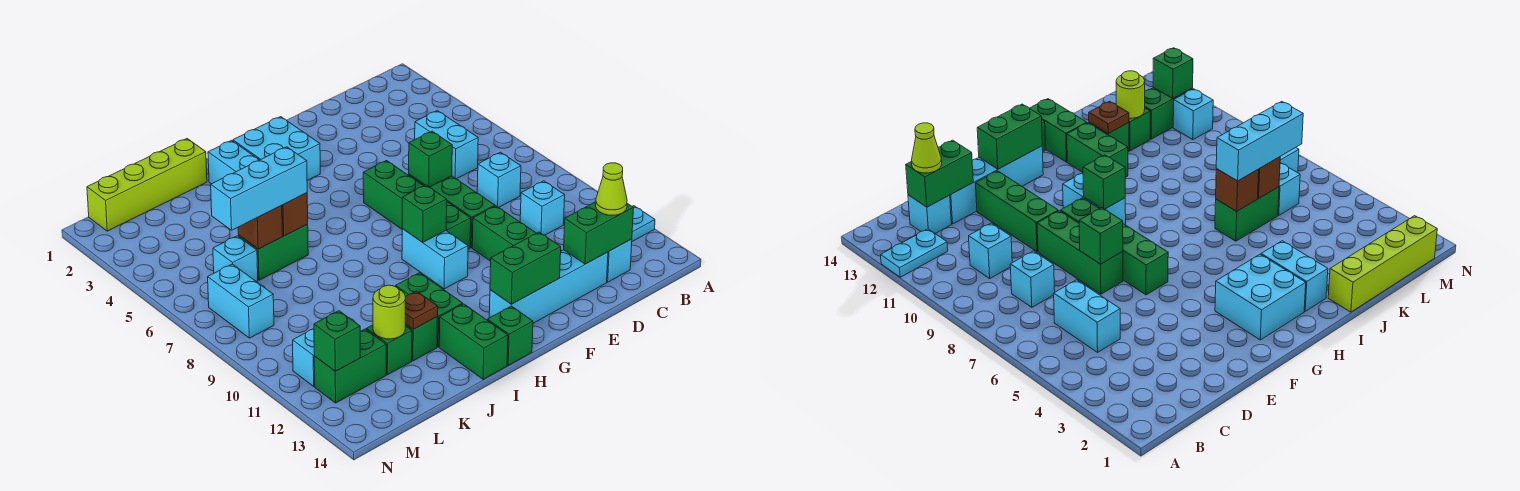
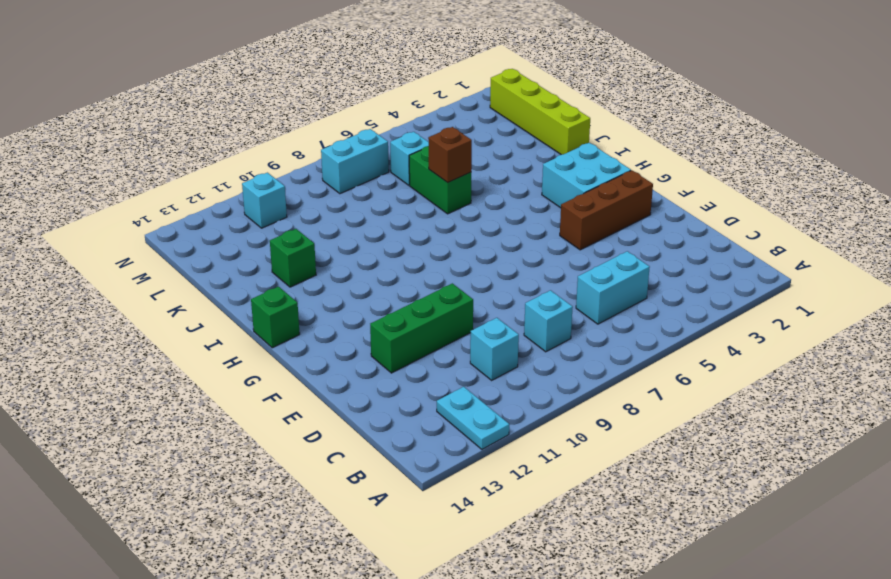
brown 1x3 brick [560,171,653,250] -> none
none -> cyan 1x1 brick [607,239,632,282]
none -> cyan 1x4 brick [489,250,608,323]
none -> green 1x3 brick [409,174,495,248]
none -> green 1x4 brick [363,161,471,250]

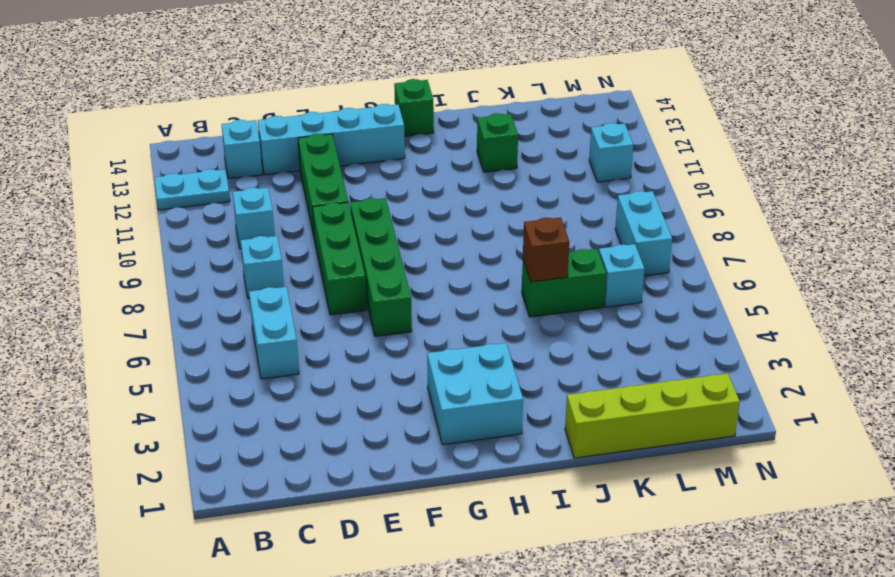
none -> cyan 1x2 brick [402,229,468,289]
none -> cyan 1x2 brick [208,140,259,184]
none -> green 1x2 brick [396,273,463,347]
none -> green 1x2 brick [439,304,508,379]

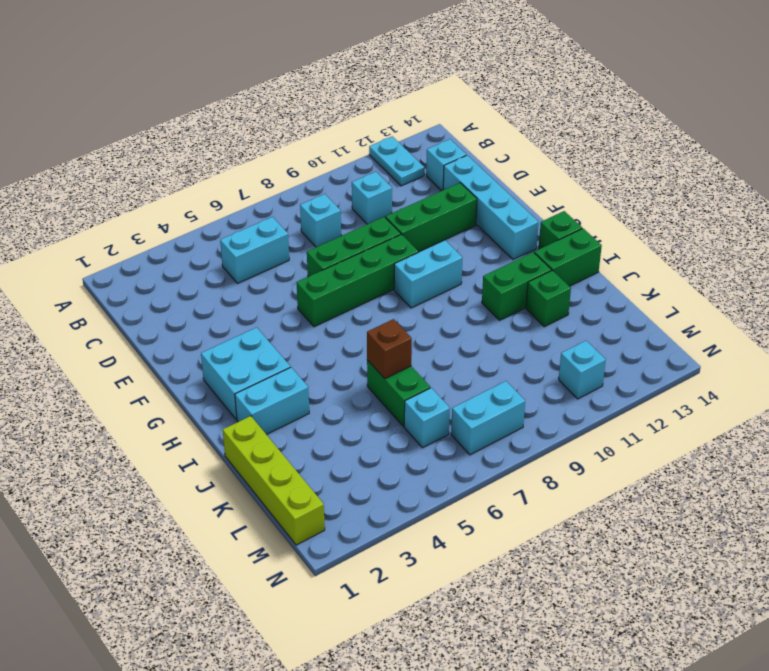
none -> green 1x1 brick [366,325,412,375]
none -> green 1x2 brick [314,329,386,403]
none -> green 1x2 brick [564,202,634,264]
none -> green 1x1 brick [409,131,452,187]

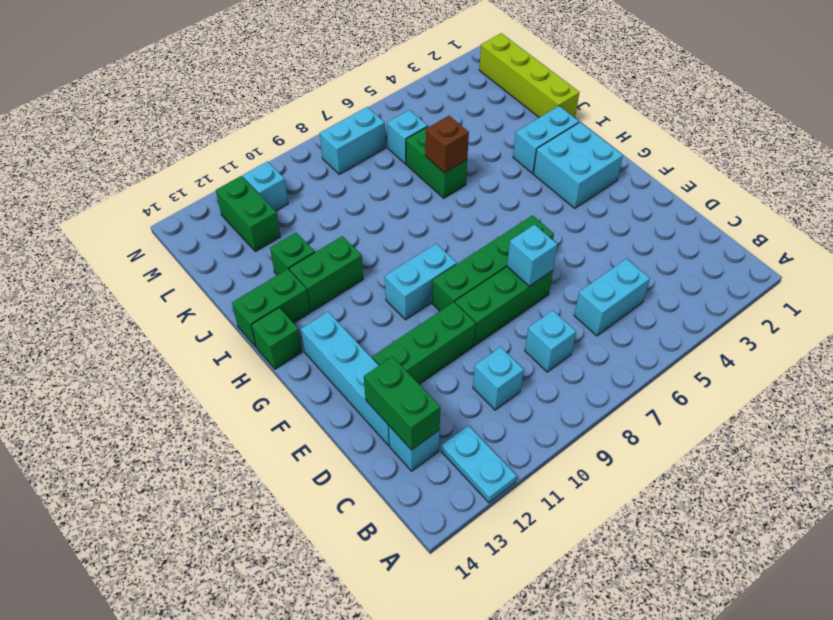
cyan 1x1 brick [507,225,557,286] -> green 1x1 brick [409,131,452,187]
none -> green 1x1 brick [366,325,412,375]
none -> green 1x2 brick [490,232,561,304]
none -> green 1x1 brick [402,185,447,242]
none -> brown 1x1 plate [405,291,438,329]

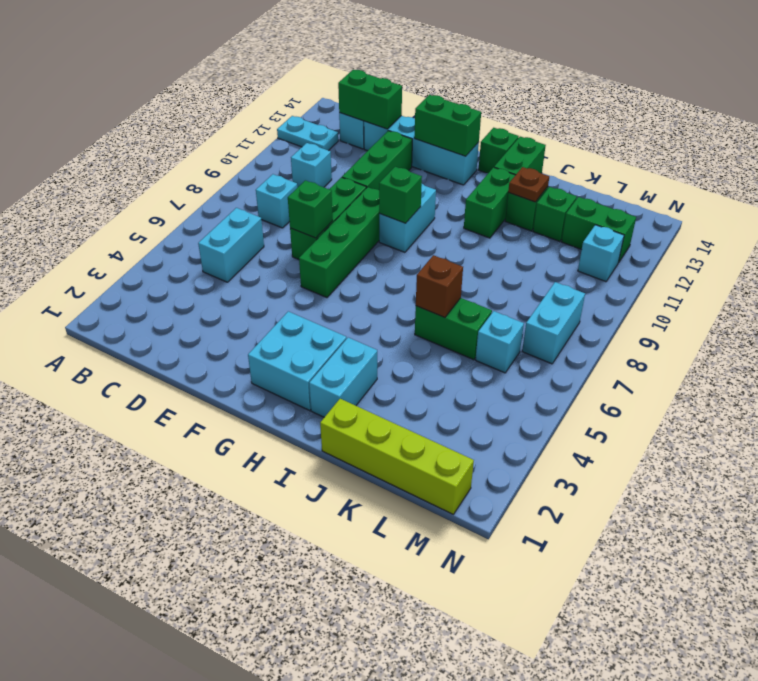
none -> brown 1x1 brick [238,206,283,249]
none -> lime 1x1 round brick [373,285,405,339]
none -> green 1x1 brick [314,311,360,371]
none -> lime 1x1 cone [596,163,627,215]

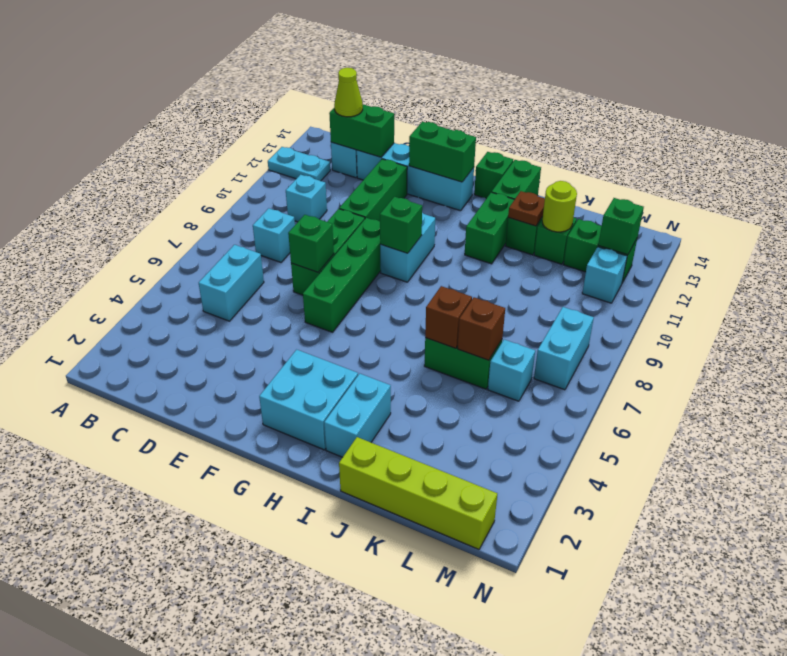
none -> cyan 1x3 brick [211,147,307,230]

